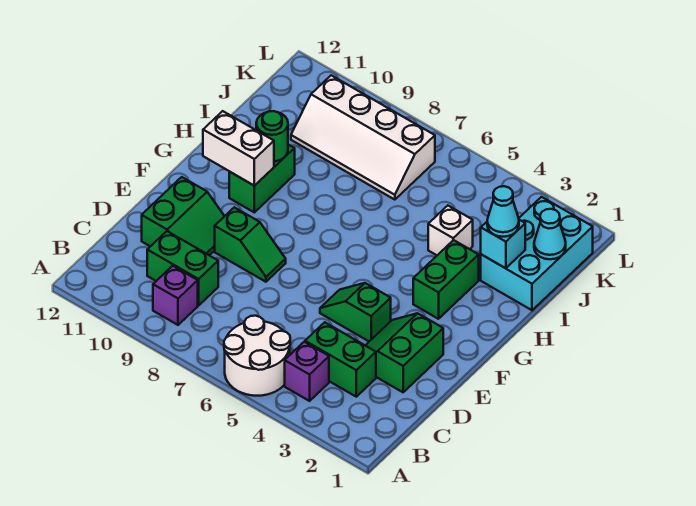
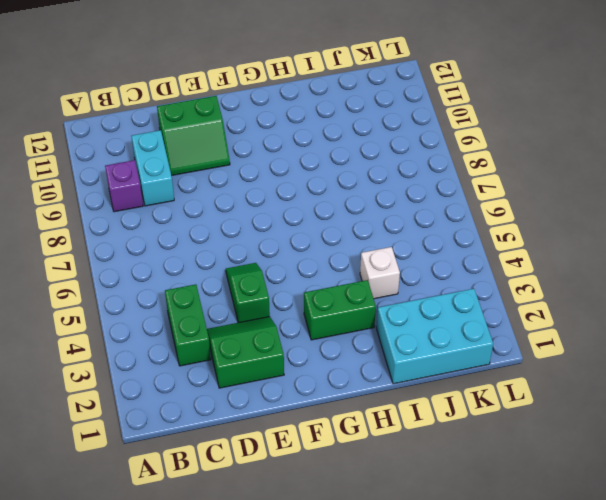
cyan 1x2 brick [131,130,174,206] -> green 1x2 brick [147,231,218,306]
none -> white 2x2 round brick [224,316,290,396]
none -> purple 1x1 brick [285,342,329,401]
none -> green 1x2 slope [215,207,286,282]

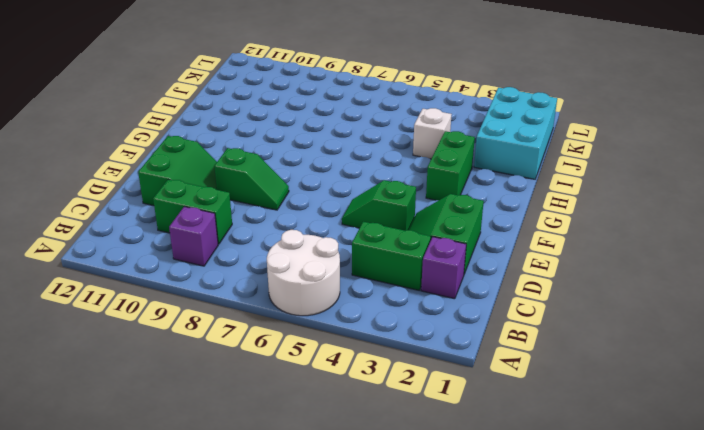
purple 1x1 brick [421,237,466,299] -> purple 1x1 brick moved to [285,342,329,401]
none -> green 1x2 brick [229,145,295,212]
none -> white 2x4 slope [291,75,435,200]
none -> white 1x2 brick [203,111,274,186]

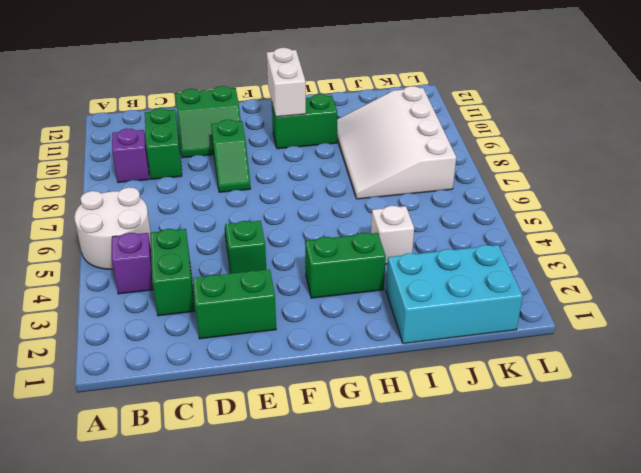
white 3x4 slope [337,86,456,199] -> white 2x4 slope [291,75,435,200]
none -> green 1x1 round brick [256,111,288,161]
none -> cyan 1x1 brick [481,220,525,268]
none -> cyan 1x1 cone [534,209,566,259]

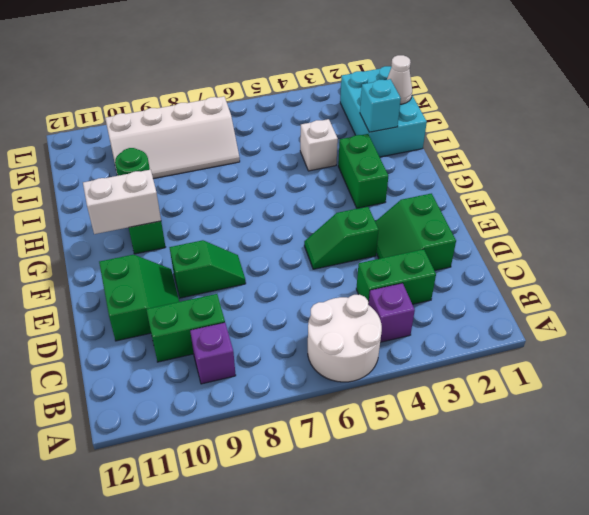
white 1x1 cone [387,55,412,104] -> cyan 1x1 cone [534,209,566,259]
none -> cyan 1x1 cone [487,186,519,237]

